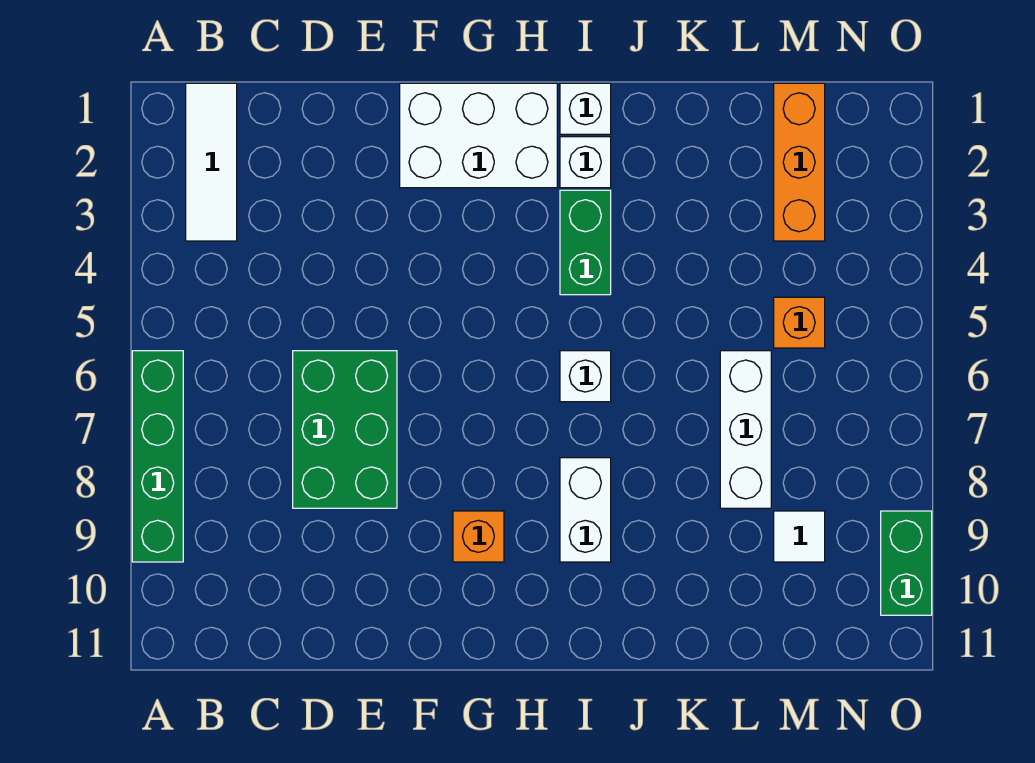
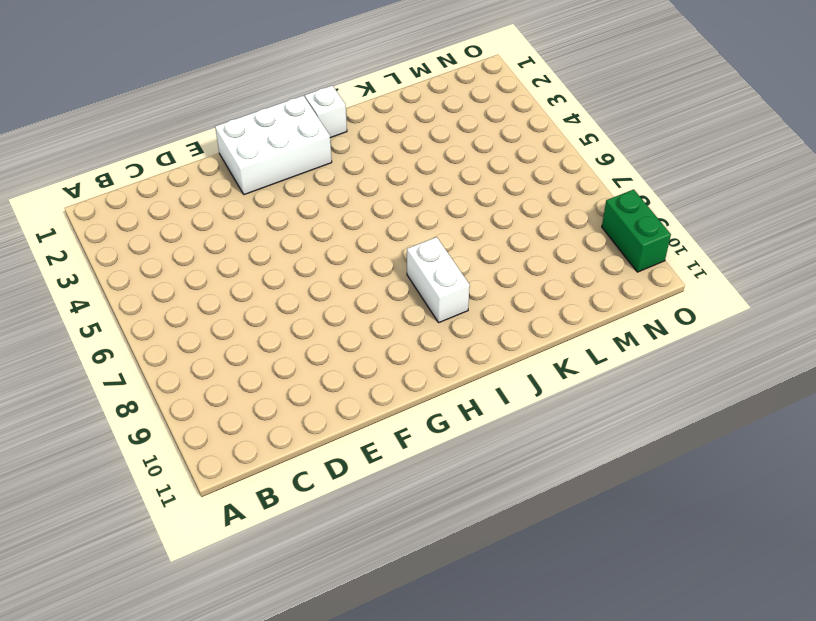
none -> green 1x4 brick [132,351,183,562]
none -> white 1x3 tile [186,83,237,241]
none -> green 2x3 brick [293,351,397,508]

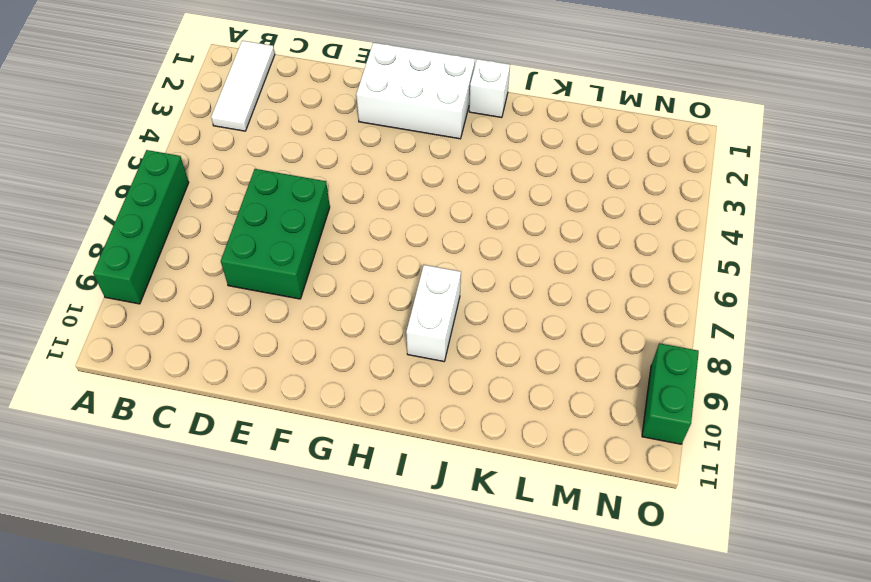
none -> orange 1x1 brick [453,511,504,562]
none -> white 1x1 brick [560,137,611,188]
none -> green 1x2 brick [560,190,611,295]

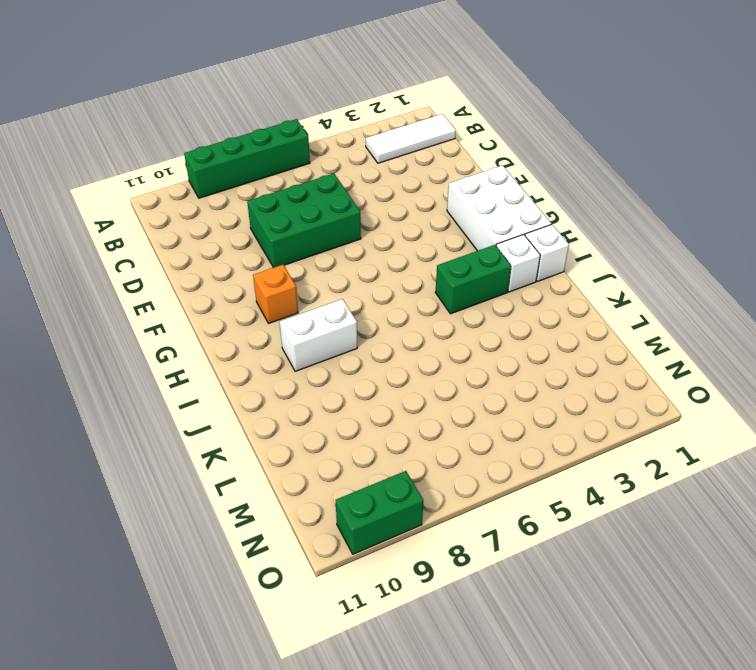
none -> white 1x1 brick [560,351,611,402]
none -> white 1x3 brick [720,351,771,508]
none -> orange 1x3 brick [774,83,825,241]

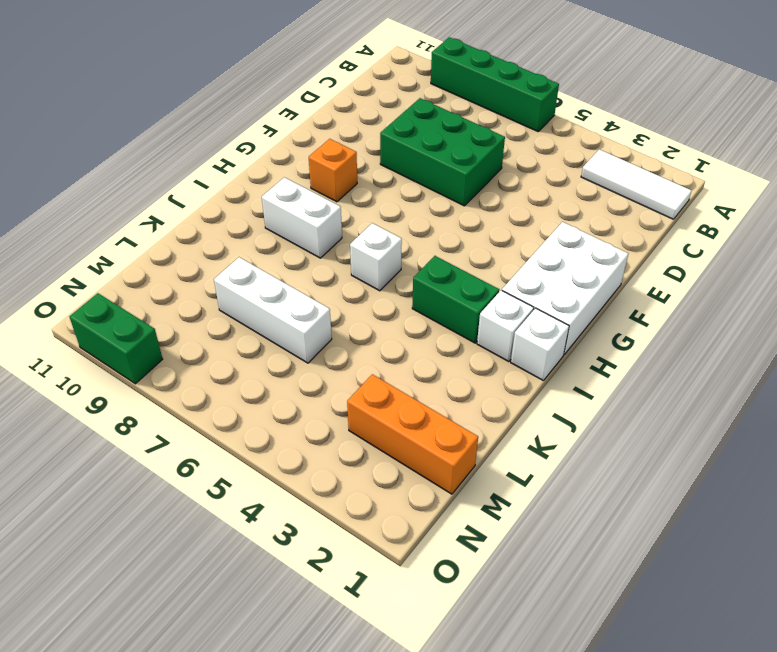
none -> orange 1x1 brick [774,297,825,348]
none -> white 1x1 tile [774,511,825,562]

